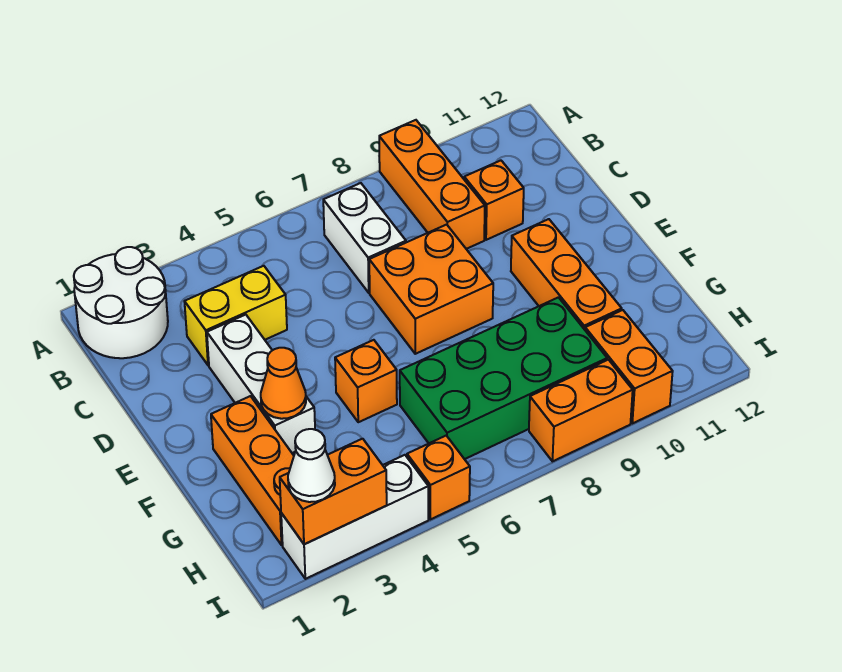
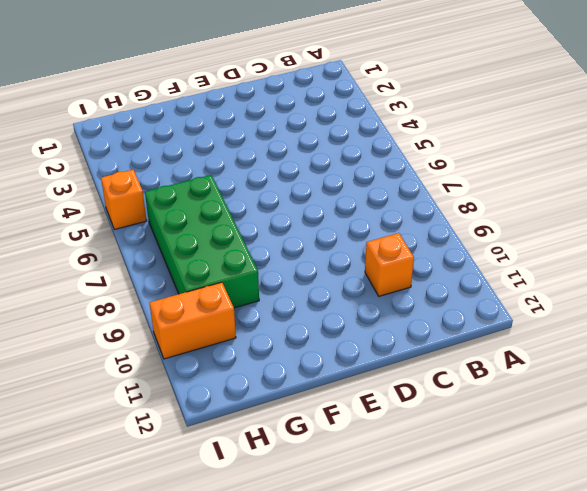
none -> white 2x2 round brick [74,247,168,358]
none -> orange 1x3 brick [379,120,485,249]
none -> white 1x2 brick [323,183,406,293]

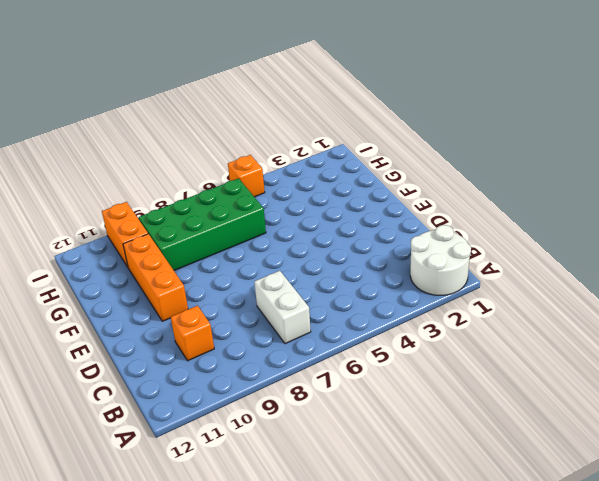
none -> orange 1x3 brick [379,120,485,249]
none -> yellow 1x2 brick [184,266,287,365]
none -> white 1x3 brick [207,315,315,453]

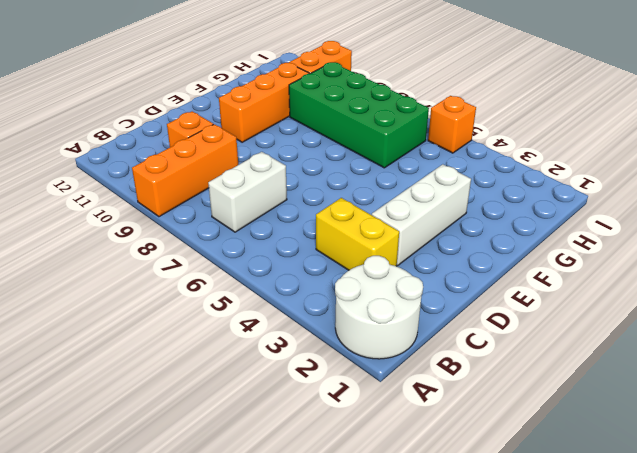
none -> orange 2x2 brick [369,225,493,354]
none -> orange 1x3 brick [211,396,294,545]
none -> orange 1x1 brick [335,340,397,422]

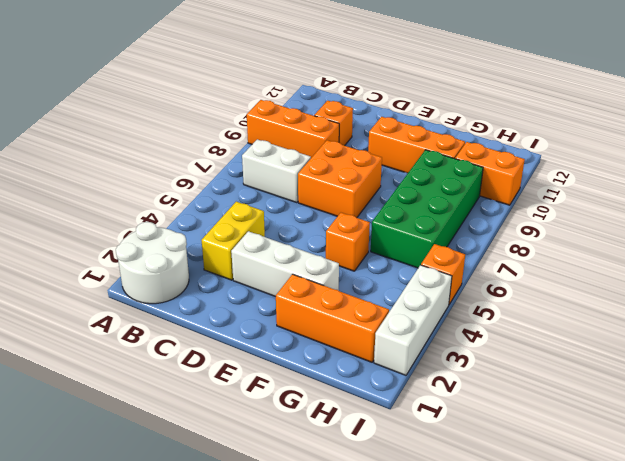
none -> orange 1x2 brick [529,360,633,461]
none -> orange 1x1 cone [261,348,306,419]
none -> orange 1x2 brick [280,439,387,544]

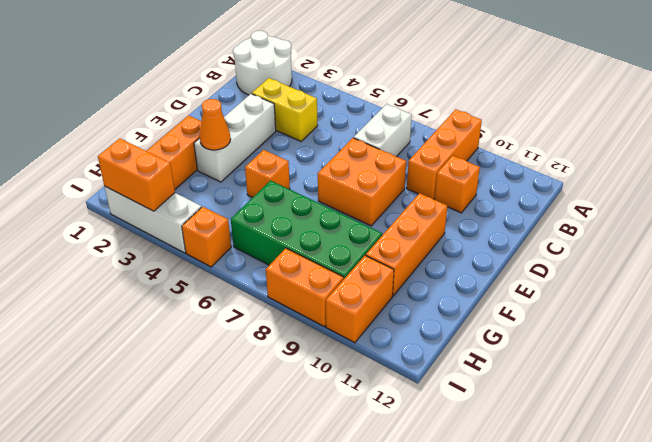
none -> white 1x1 cone [288,429,335,502]

